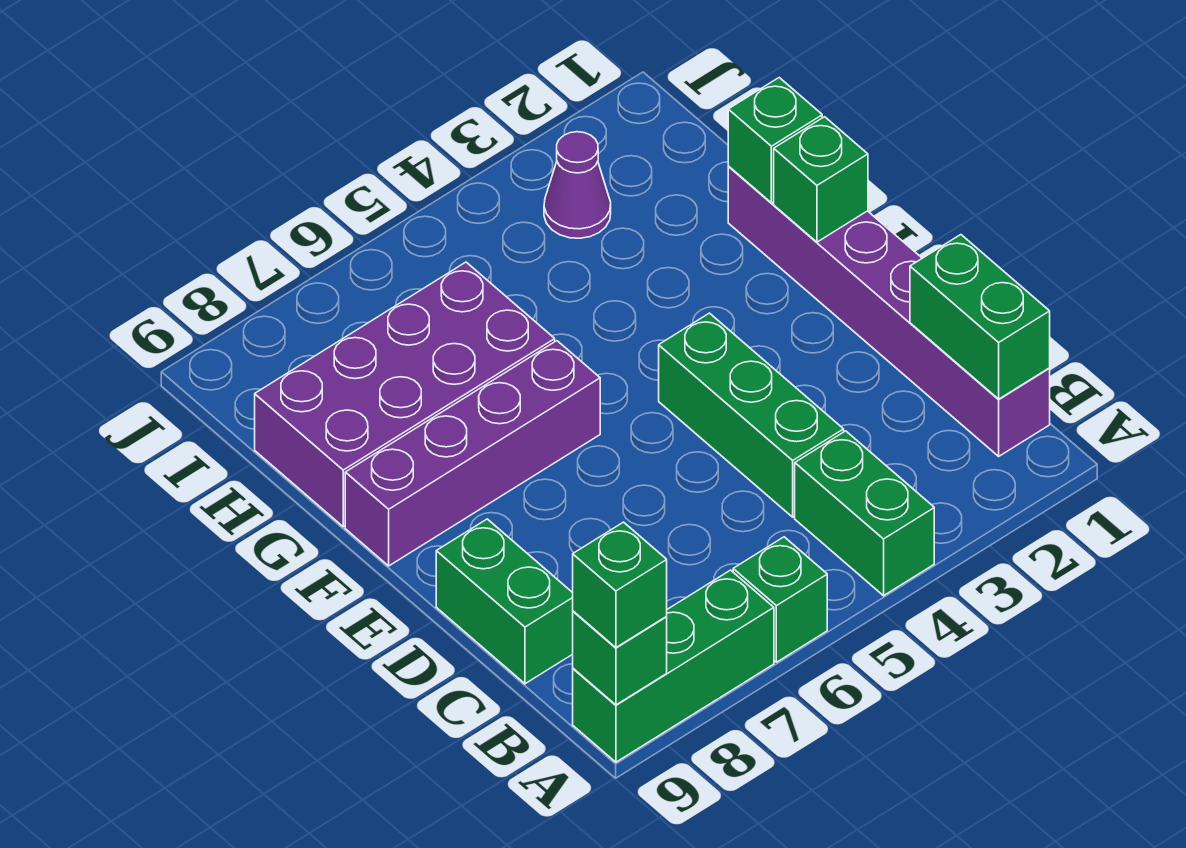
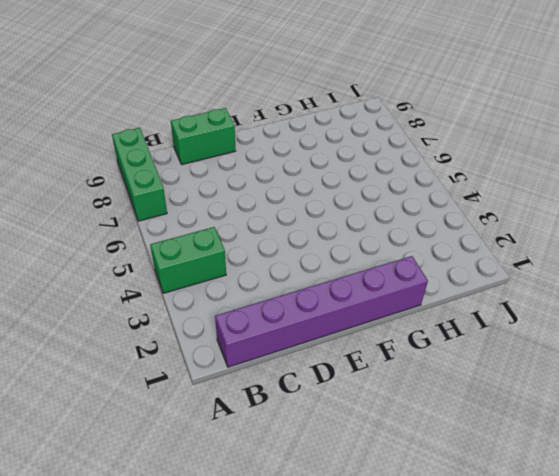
none -> green 1x1 brick [733,537,827,662]
none -> green 1x3 brick [659,313,844,517]
none -> purple 1x4 brick [345,341,600,566]

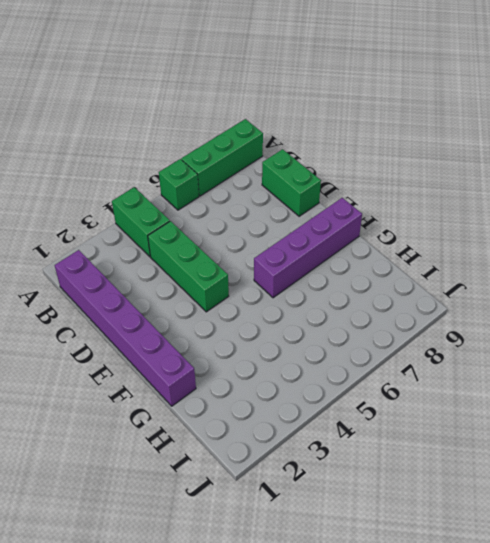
none -> purple 2x4 brick [255,262,555,527]
none -> purple 1x1 cone [544,132,611,238]
none -> green 1x1 brick [573,611,667,705]

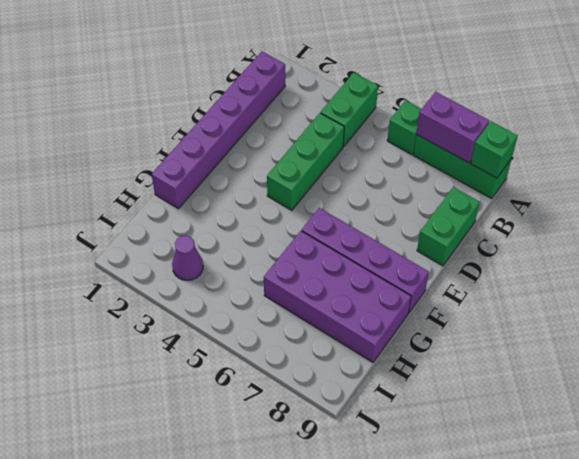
purple 1x2 brick [416,92,489,163] -> none
none -> green 1x2 brick [910,235,1050,399]
none -> green 1x1 brick [774,117,868,242]
none -> green 1x1 brick [728,78,822,203]

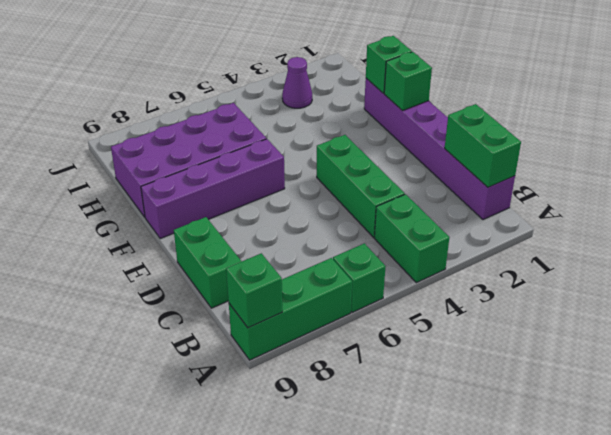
none -> green 1x1 brick [573,522,667,648]

